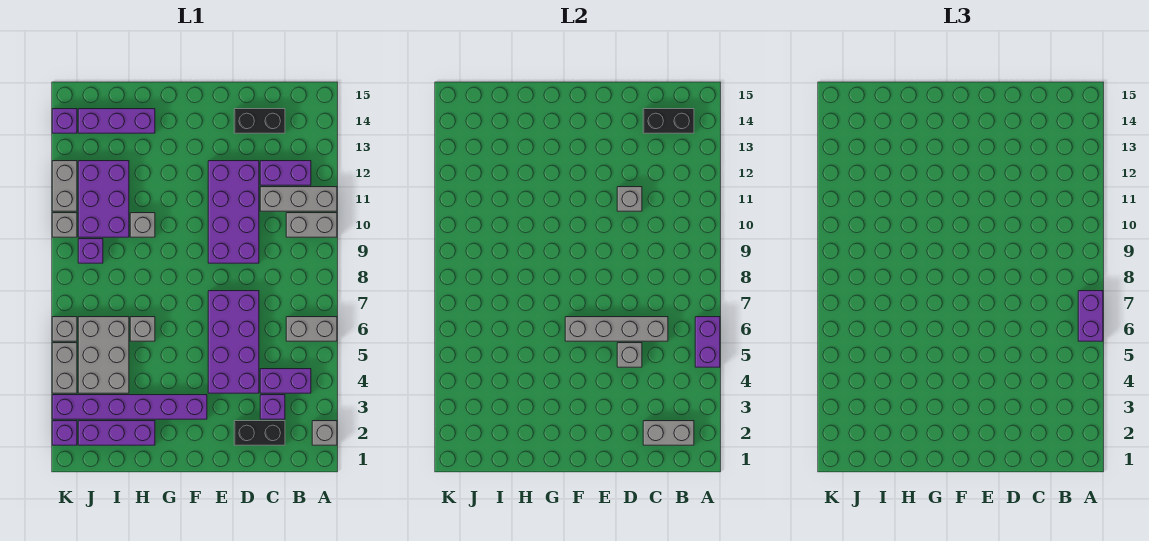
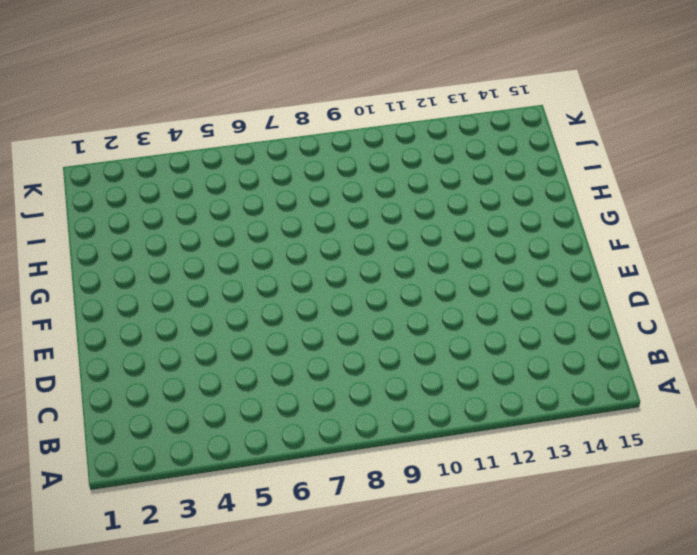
none -> grey 1x1 brick [312,421,337,445]
none -> grey 1x2 brick [286,317,337,341]
none -> grey 1x2 brick [286,213,337,237]
none -> grey 1x3 brick [260,187,337,211]

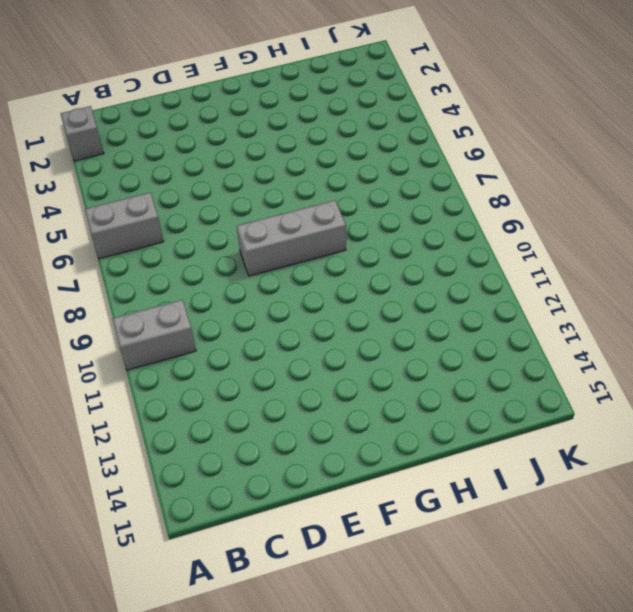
grey 1x3 brick [237,200,346,276] -> grey 1x3 brick moved to [260,187,337,211]
none -> purple 1x2 brick [260,369,311,393]
none -> purple 1x2 brick [260,161,311,185]
none -> black 1x2 brick [234,421,285,445]
none -> purple 1x1 brick [260,395,285,419]

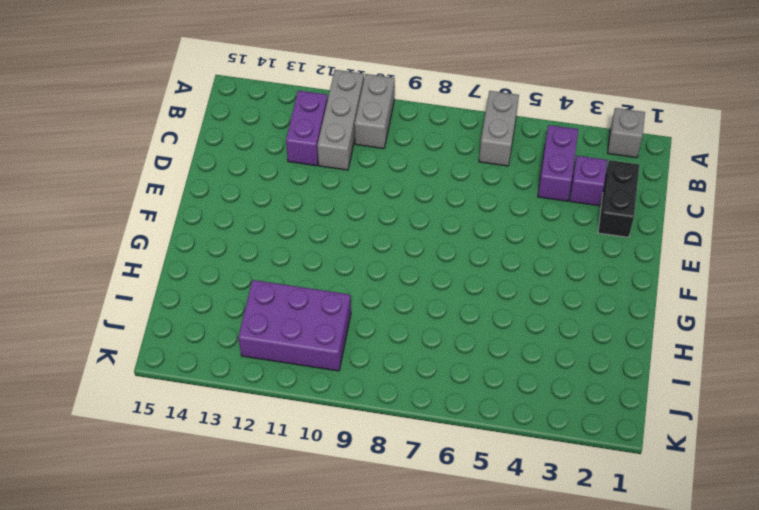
none -> black 1x2 brick [234,109,285,133]
none -> purple 2x4 brick [208,291,259,393]
none -> purple 2x4 brick [208,161,259,263]
none -> purple 1x6 brick [52,395,207,419]

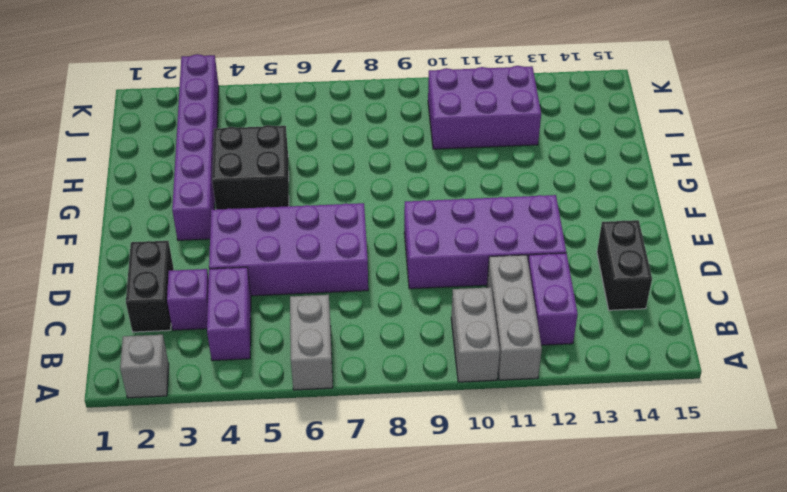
black 2x2 brick [212,125,289,210] -> none
none -> purple 1x3 brick [78,421,155,445]
none -> grey 1x1 brick [130,317,155,341]
none -> grey 1x1 brick [130,213,155,237]
none -> purple 1x3 brick [78,109,155,133]

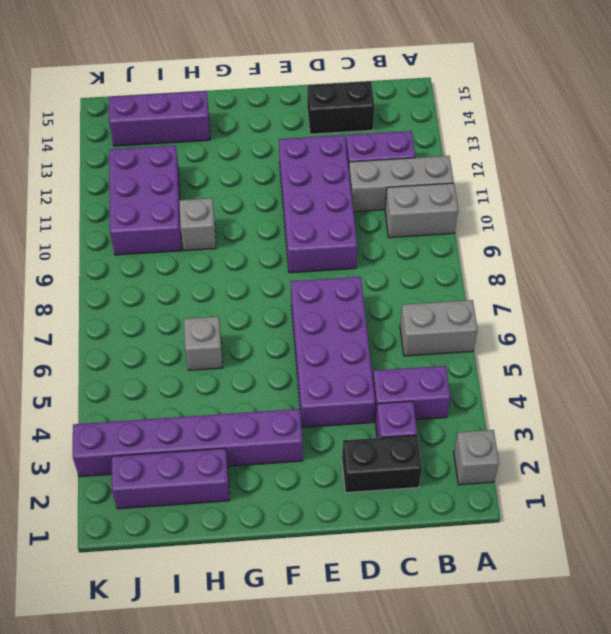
none -> grey 2x3 brick [78,317,129,393]
none -> purple 1x1 brick [78,239,103,263]
none -> purple 1x1 brick [52,421,77,445]
none -> grey 1x2 brick [52,343,77,393]

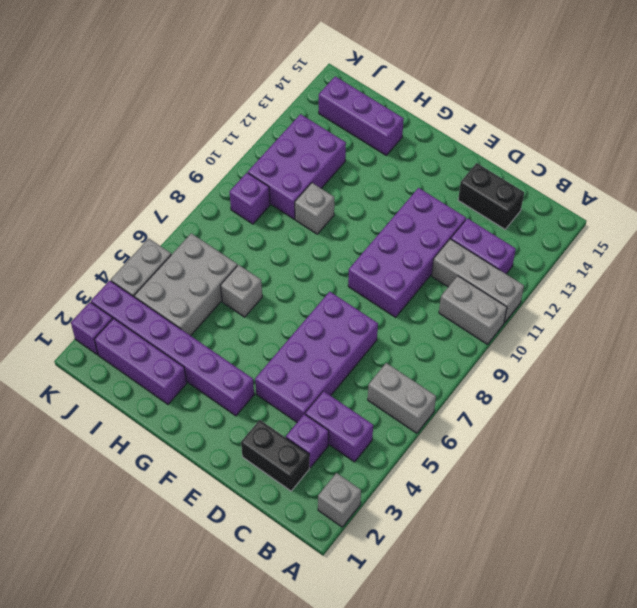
none -> grey 1x1 brick [52,317,77,341]
none -> grey 1x1 brick [52,213,77,237]
none -> grey 1x2 brick [52,161,77,211]
none -> purple 1x1 brick [52,109,77,133]

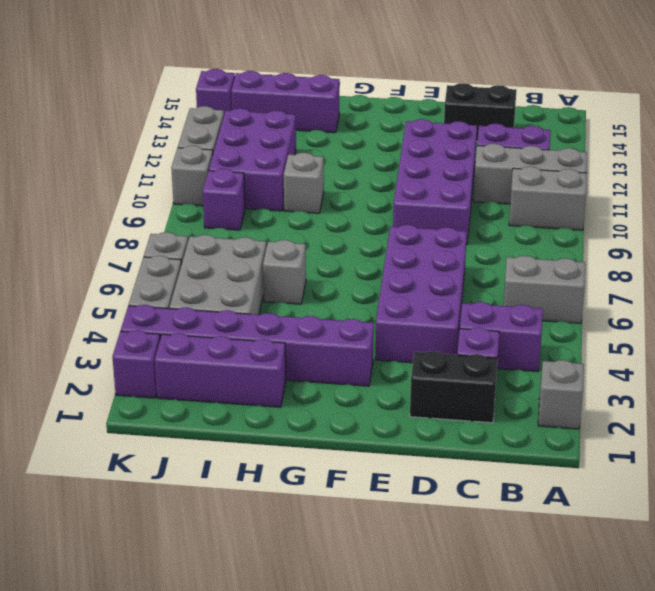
none -> purple 1x2 brick [695,317,720,367]
none -> grey 1x2 brick [643,421,694,445]
none -> black 1x2 brick [643,109,694,133]
none -> grey 1x4 brick [565,317,668,341]

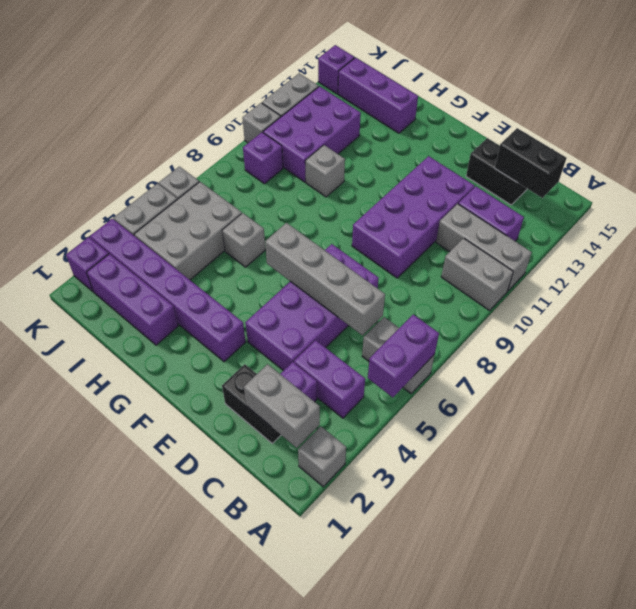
none -> grey 1x1 brick [617,343,642,367]
none -> grey 1x1 brick [617,187,642,211]
none -> purple 1x2 brick [1078,291,1103,341]

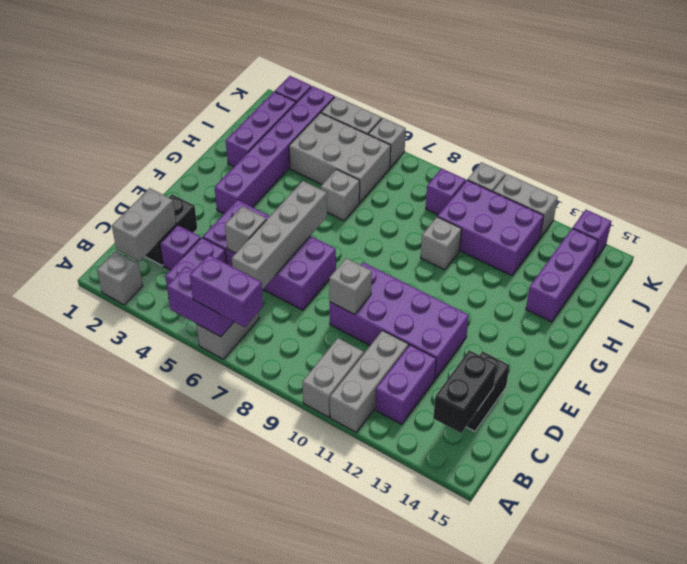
grey 1x1 brick [329,258,372,315] -> grey 1x1 brick moved to [617,187,642,211]

